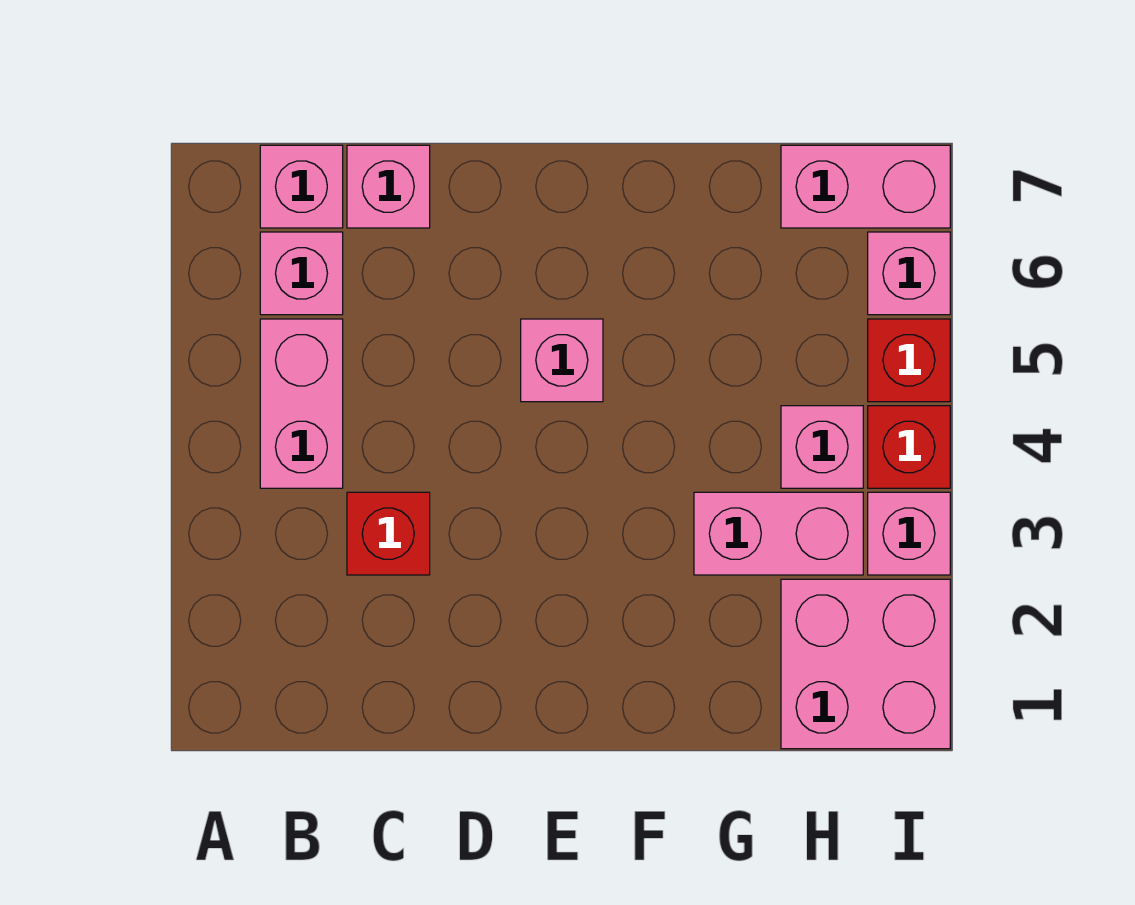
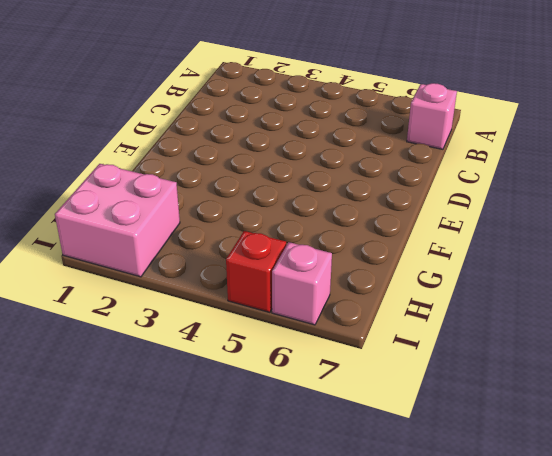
none -> pink 1x2 brick [260,319,343,488]
none -> pink 1x1 brick [260,232,343,315]
none -> red 1x1 brick [347,492,430,575]

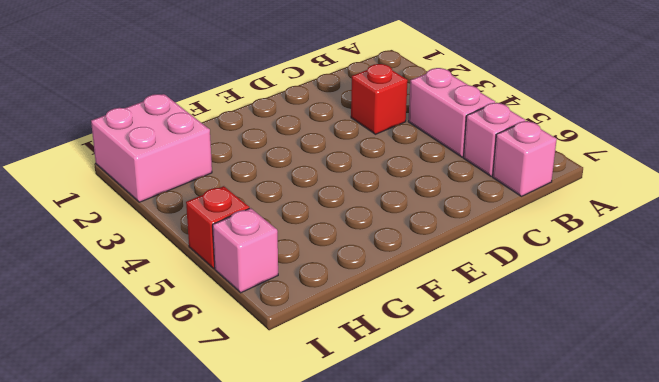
none -> pink 1x1 brick [347,145,430,228]
none -> pink 1x1 brick [521,319,603,402]
none -> pink 1x2 brick [694,492,863,575]

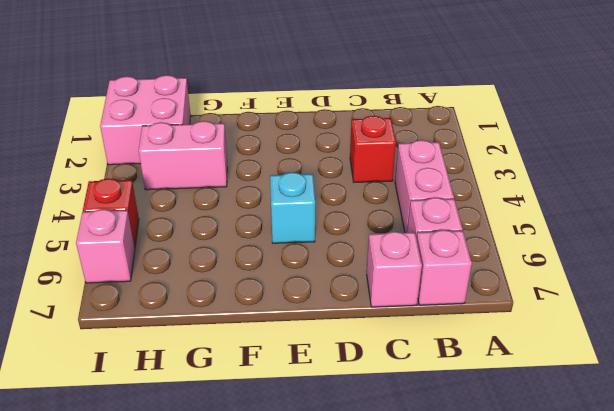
cyan 1x1 brick [270,172,315,243] -> pink 1x1 brick [521,319,603,402]
none -> pink 1x1 brick [781,406,863,488]
none -> pink 1x2 brick [781,145,950,228]
none -> pink 1x1 brick [868,492,950,575]

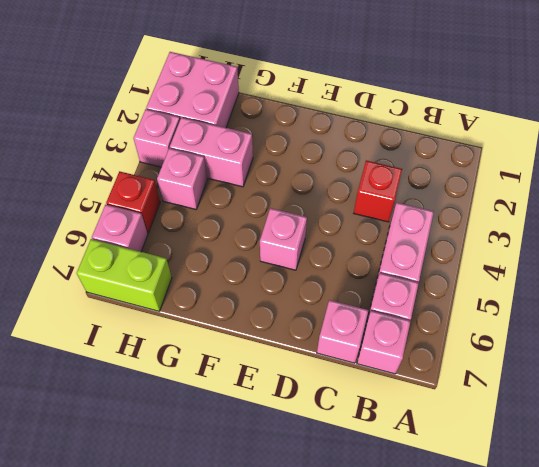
lime 1x2 brick [77,239,172,311] -> pink 1x2 brick [781,145,950,228]
none -> red 1x1 brick [868,406,950,488]

